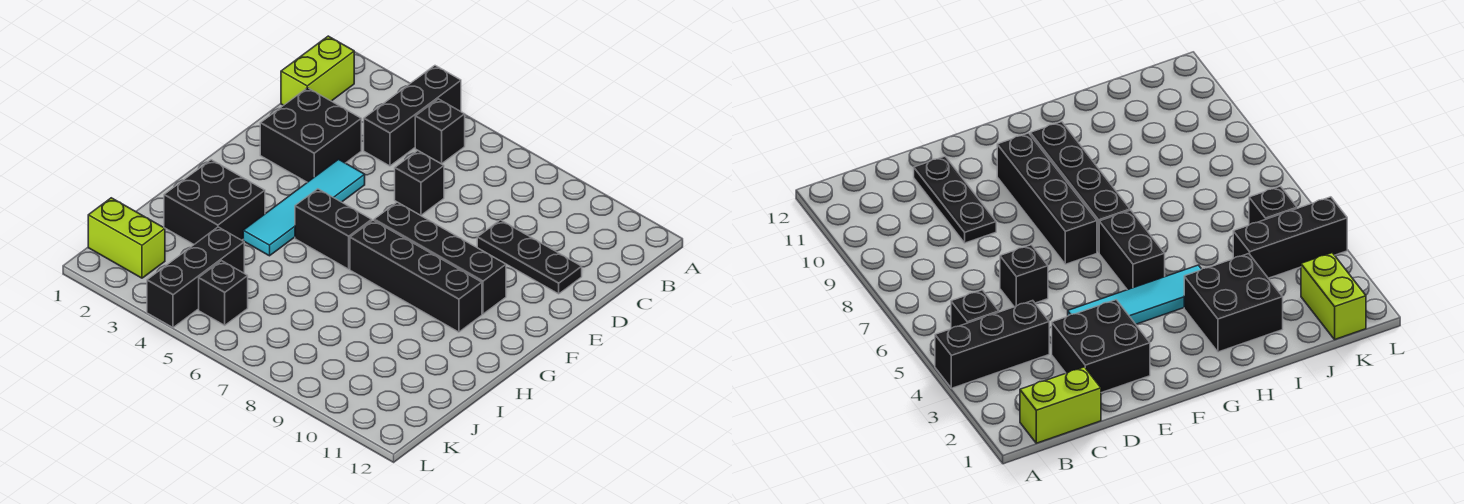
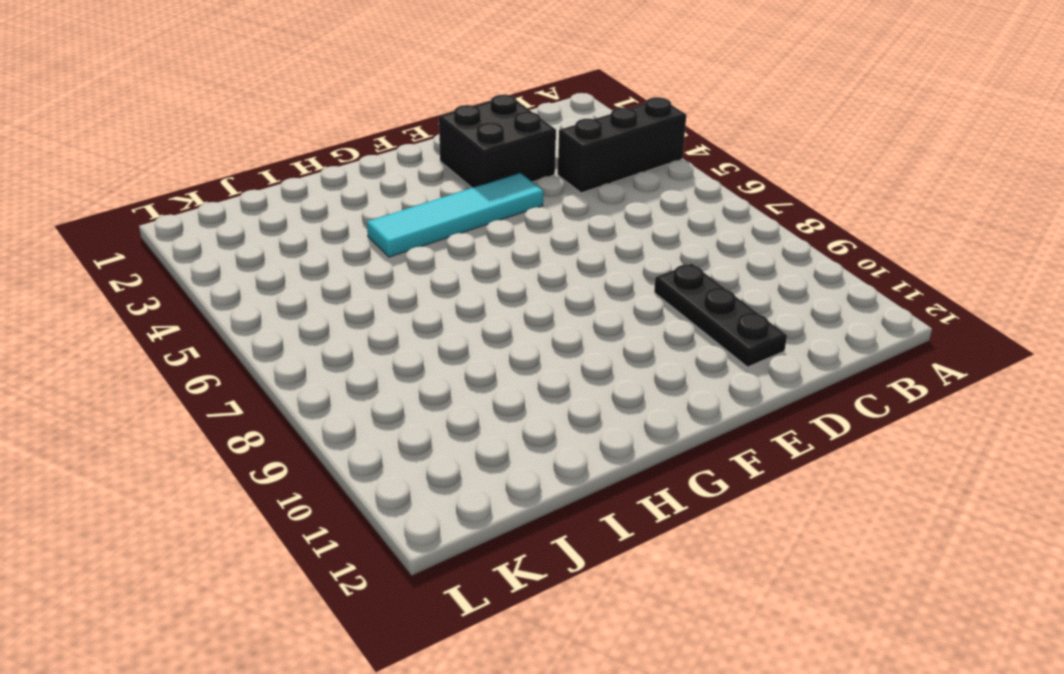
none -> lime 1x2 brick [281,36,354,105]
none -> black 1x1 brick [415,99,465,164]
none -> black 1x1 brick [395,151,444,215]

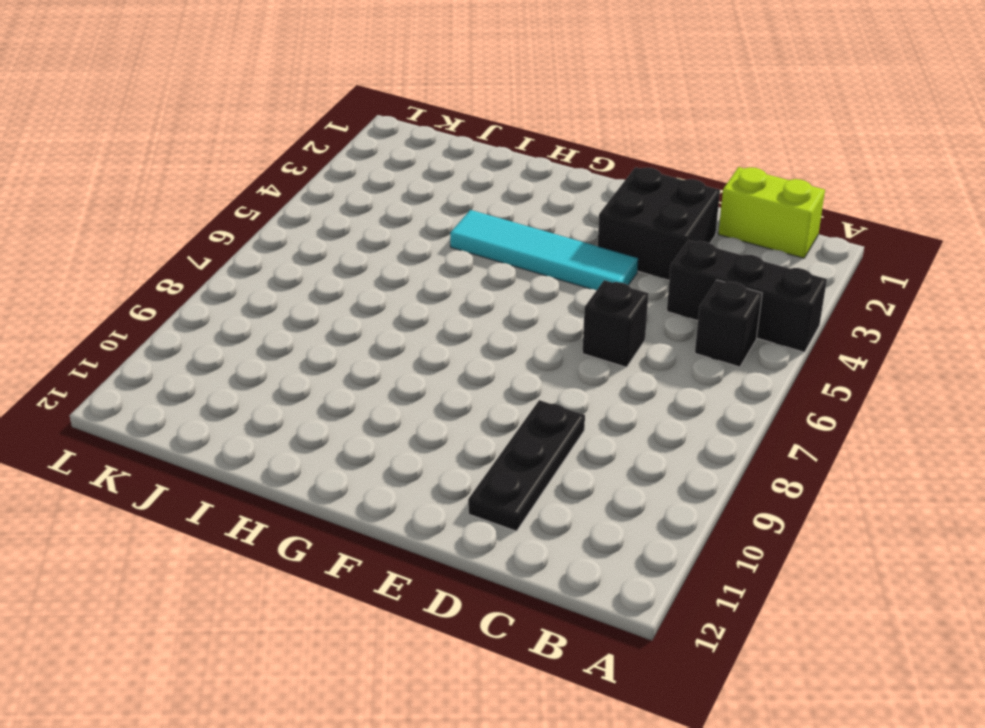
none -> black 1x4 brick [374,202,506,314]
none -> black 1x2 brick [295,189,372,269]
none -> black 1x4 brick [350,220,482,332]

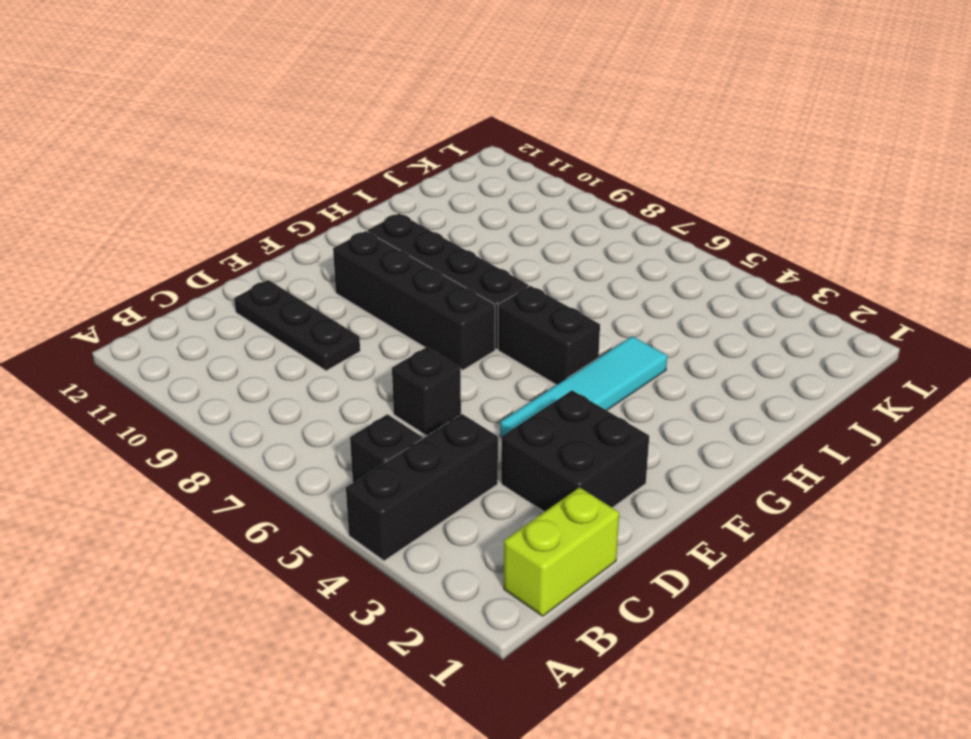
none -> black 2x2 brick [164,160,265,244]
none -> black 1x3 brick [147,227,244,328]
none -> lime 1x2 brick [88,198,165,278]

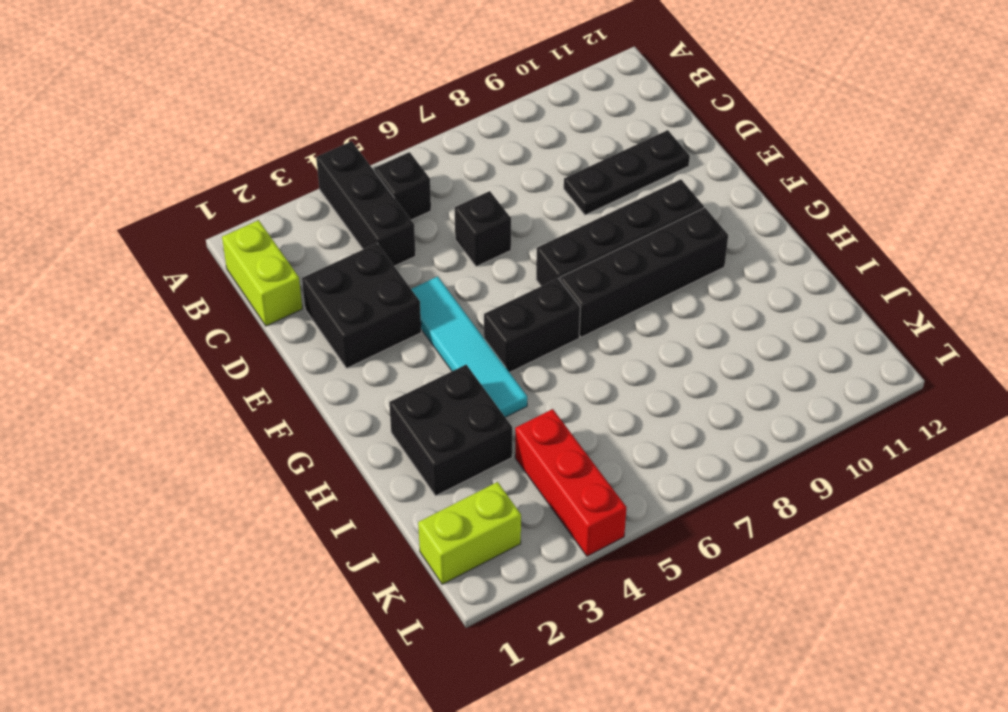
red 1x3 brick [515,409,627,556] -> black 1x3 brick [147,227,244,328]
none -> black 1x1 brick [199,261,248,325]

